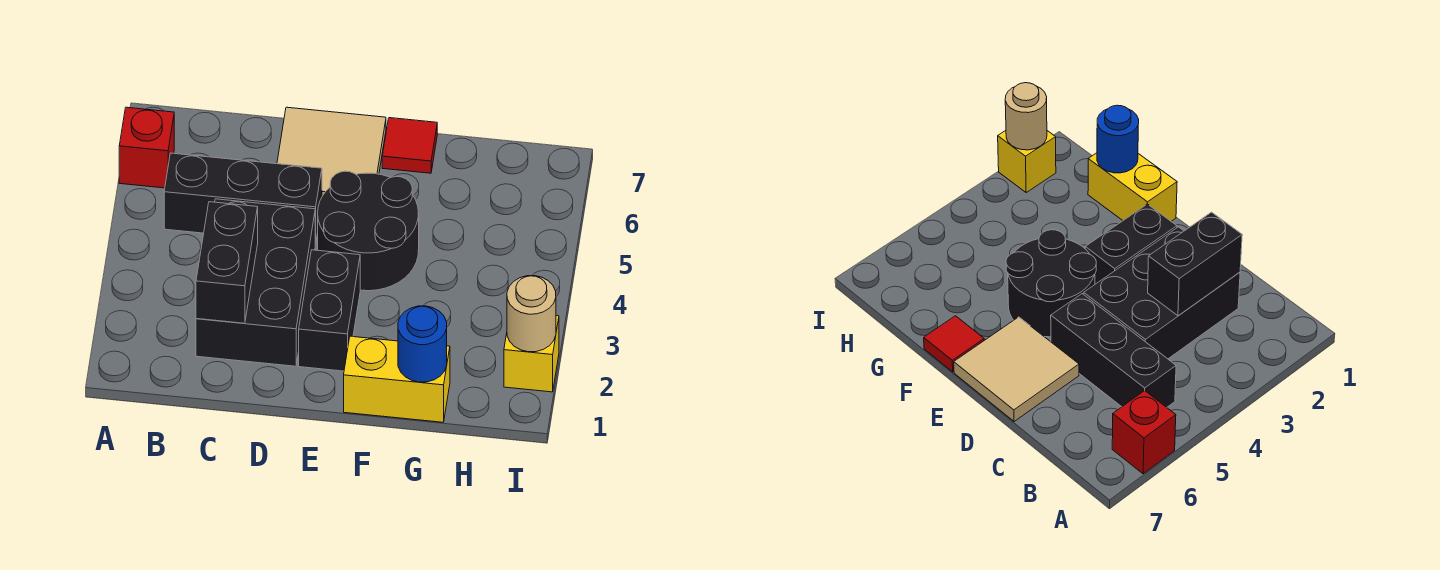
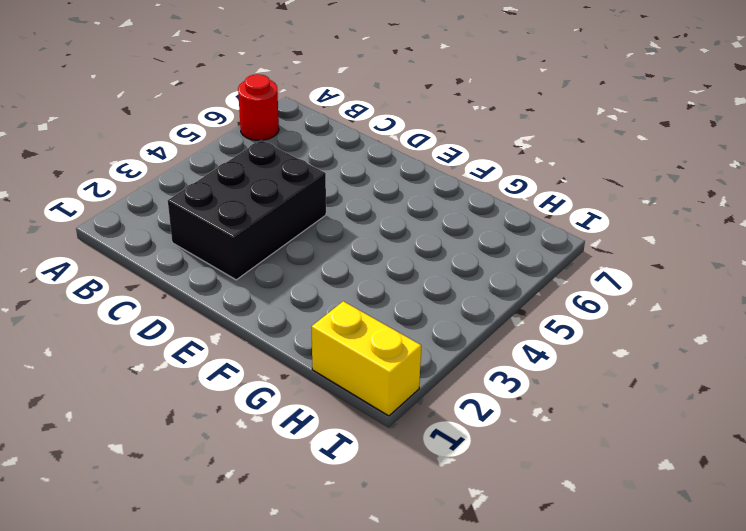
red 1x1 round brick [238,74,279,140] -> red 1x1 brick [119,107,174,188]
yellow 1x2 brick [312,301,421,416] -> yellow 1x2 brick moved to [344,336,450,422]
none -> black 1x3 brick [164,153,322,244]
none -> tan 2x2 tile [277,107,386,196]
none -> black 1x2 brick [299,250,360,371]

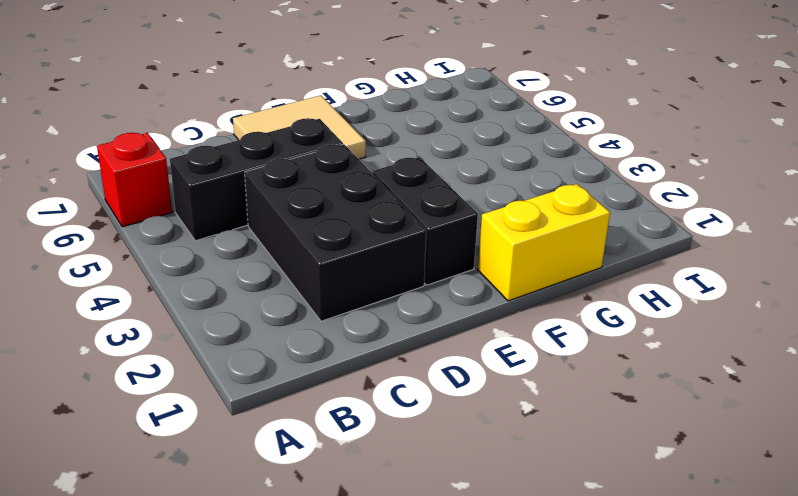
none -> black 2x2 round brick [318,171,419,291]
none -> red 1x1 tile [382,118,437,173]
none -> yellow 1x1 brick [504,316,559,392]

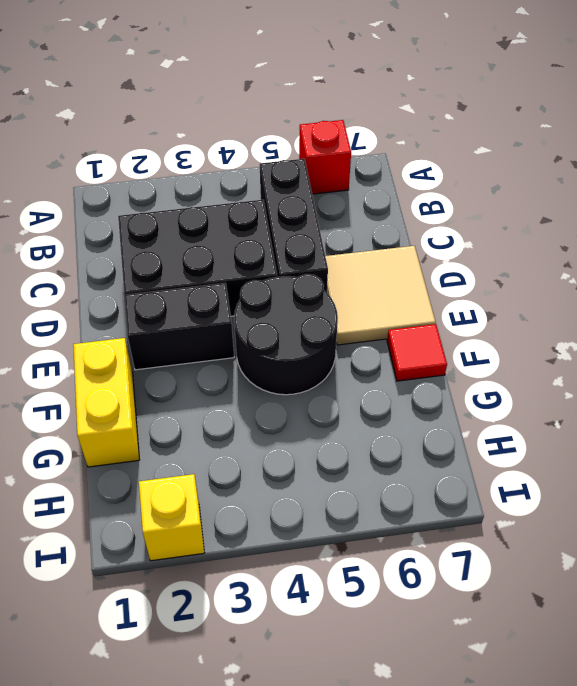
none -> black 1x2 brick [196,202,258,323]
none -> blue 1x1 round brick [398,306,447,382]
none -> tan 1x1 round brick [507,276,556,352]

